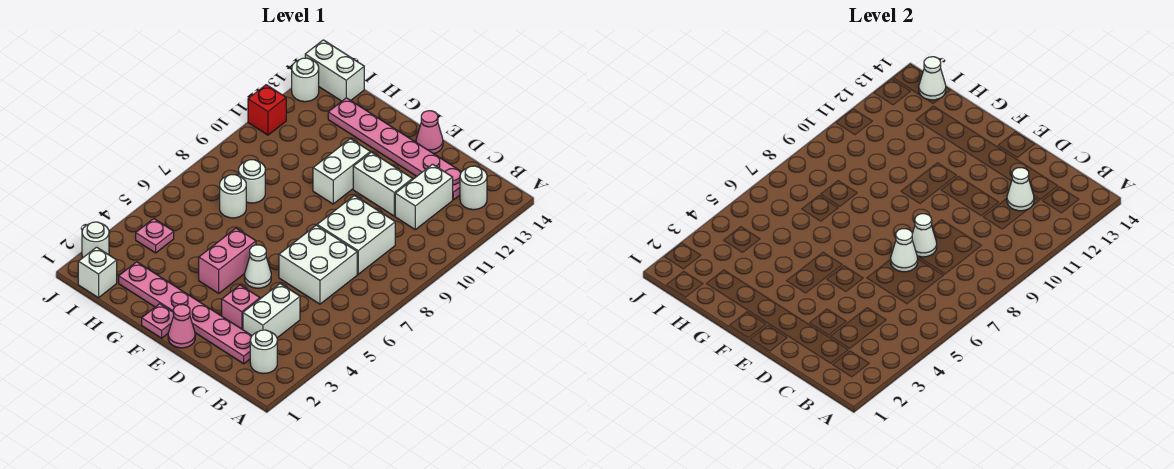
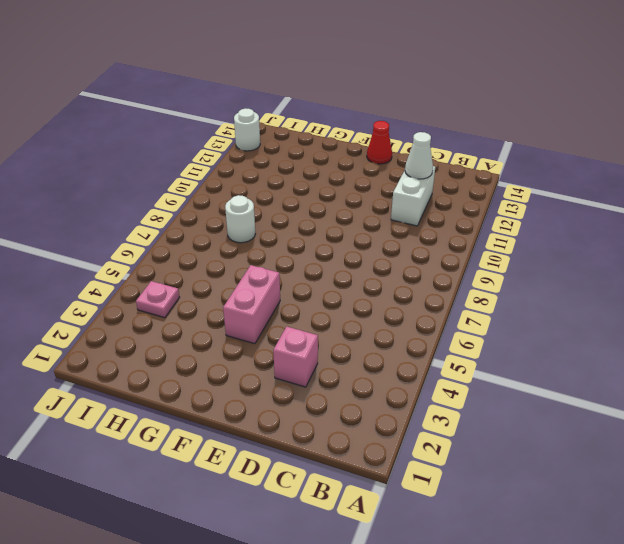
red 1x1 cone [367,121,392,164] -> pink 1x1 cone [416,111,443,154]
none -> white 1x1 round brick [250,330,277,374]
none -> white 1x1 round brick [460,166,487,210]
none -> pink 1x6 plate [119,262,252,364]

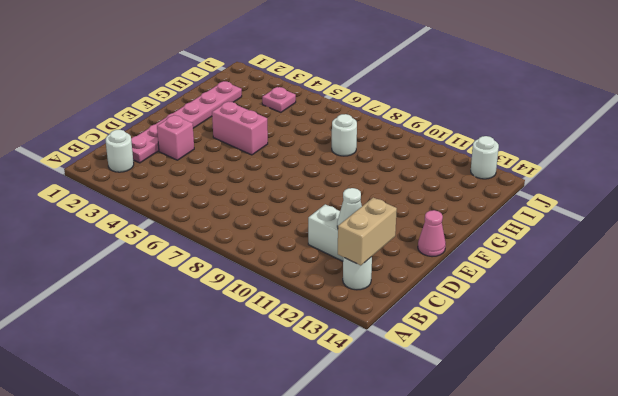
tan 1x2 brick [338,198,397,265] -> none
none -> white 1x2 brick [243,284,300,338]
none -> white 2x2 brick [279,225,357,304]
none -> white 2x2 brick [317,195,395,274]

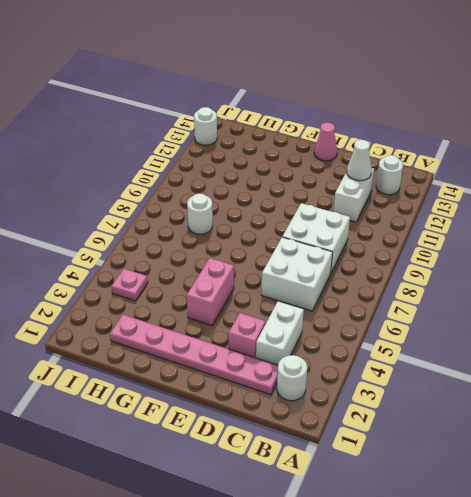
none -> pink 1x6 plate [328,98,461,200]
none -> white 1x2 brick [353,152,412,216]
none -> pink 1x1 cone [168,304,195,348]

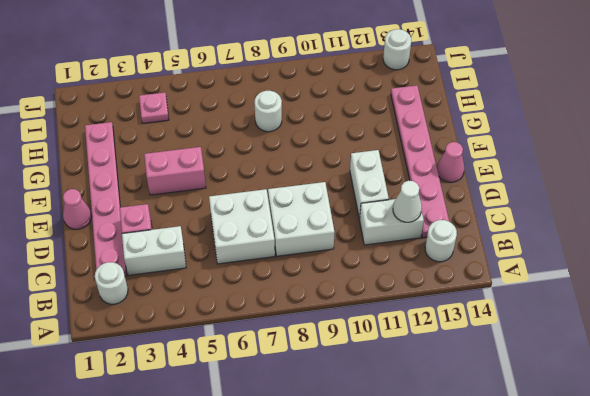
none -> white 1x1 cone [245,245,271,288]
none -> pink 1x1 plate [142,304,174,338]
none -> white 1x2 brick [313,139,370,204]

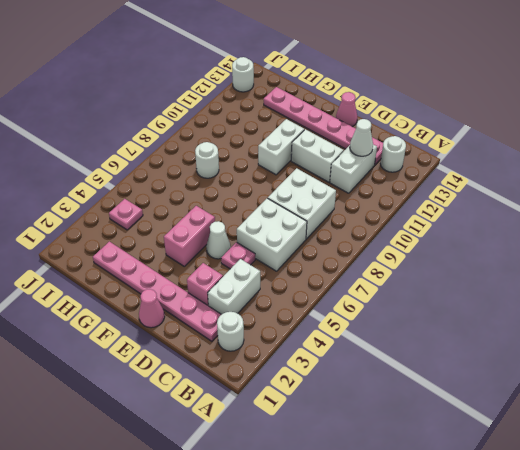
pink 1x1 plate [221,242,255,269] -> pink 1x1 plate moved to [142,304,174,338]
none -> white 1x1 round brick [220,175,246,218]
none -> white 1x1 brick [78,247,117,298]
none -> white 1x2 brick [305,40,364,101]

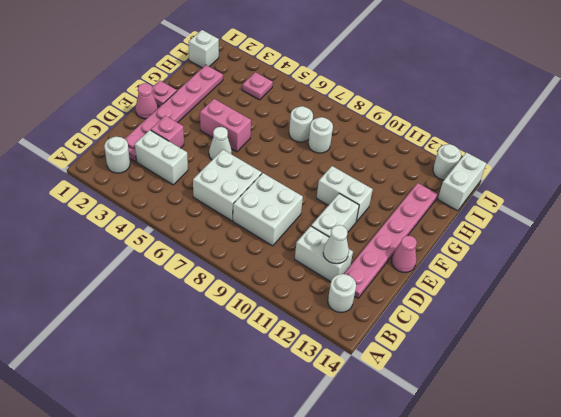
none -> white 1x1 round brick [82,222,109,258]
none -> red 1x1 brick [248,85,286,135]
none -> white 1x1 cone [891,229,918,272]

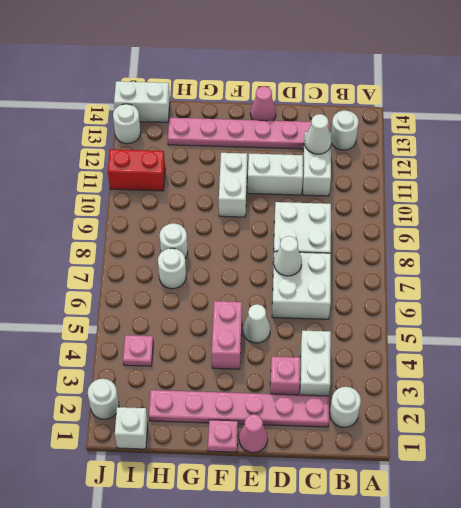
red 1x2 brick [108,149,165,191] -> red 1x1 brick [248,85,286,135]
none -> white 1x1 cone [912,214,937,257]
none -> white 1x1 cone [919,57,946,100]

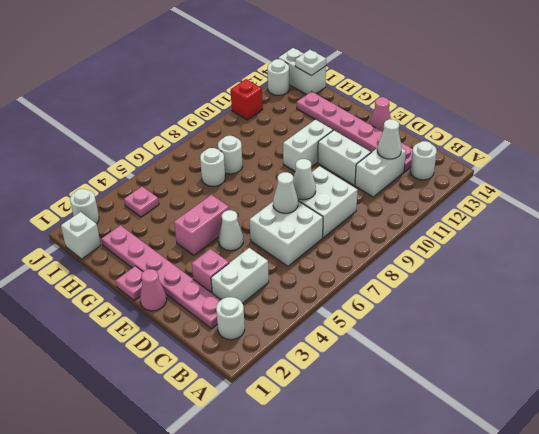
white 1x1 plate [295,50,326,76] -> white 1x1 cone [919,57,946,100]

